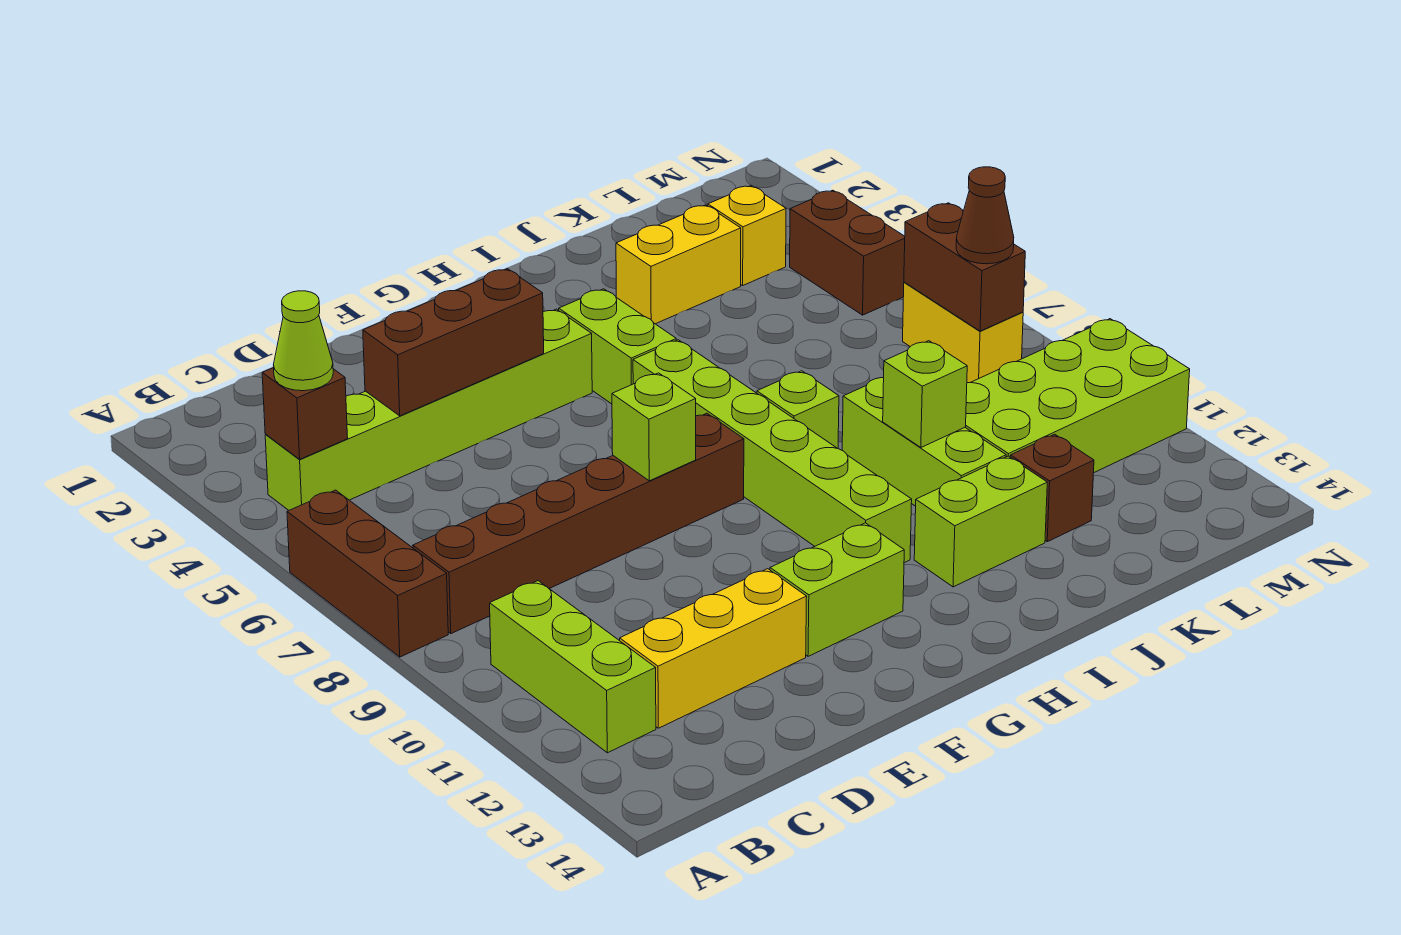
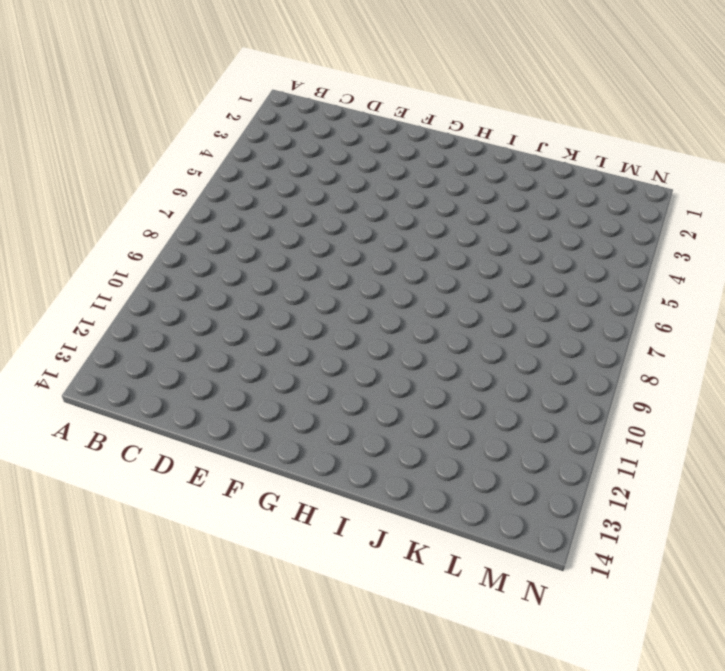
none -> brown 1x3 brick [287,490,448,657]
none -> lime 1x6 brick [265,309,592,510]
none -> brown 1x6 brick [413,413,744,634]

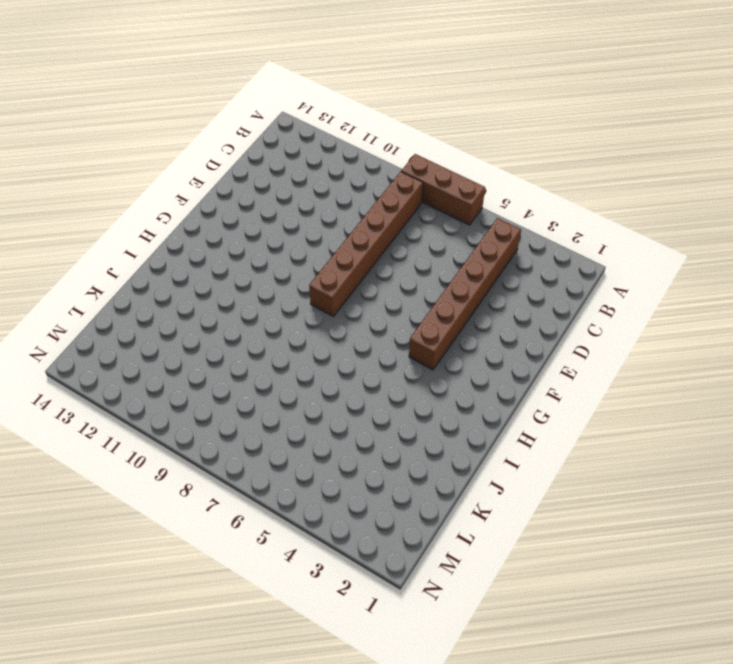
brown 1x6 brick [409,218,521,370] -> lime 1x6 brick [265,309,592,510]
none -> lime 1x3 brick [490,581,656,753]
none -> yellow 1x3 brick [620,569,807,728]
none -> lime 1x2 brick [770,523,904,656]

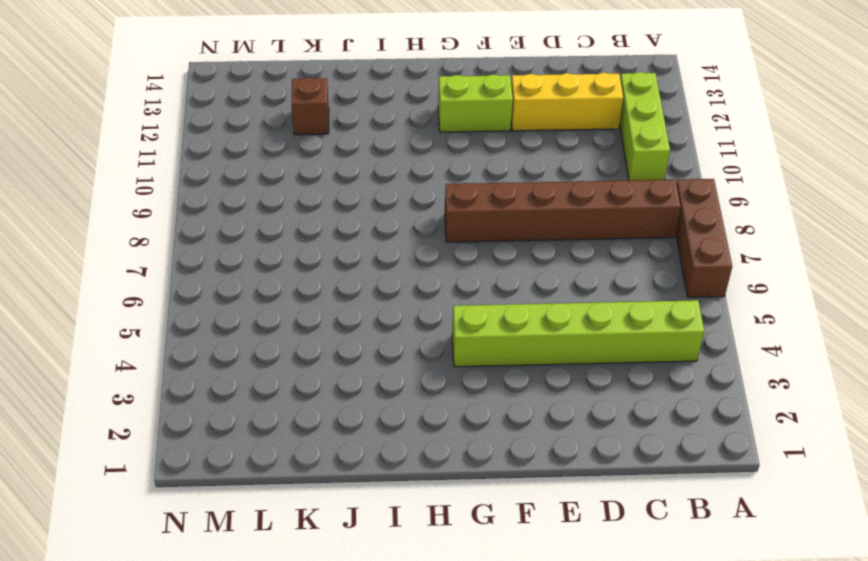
none -> lime 1x2 brick [559,289,676,404]
none -> lime 1x6 brick [633,340,912,563]
none -> lime 1x1 brick [757,371,839,449]

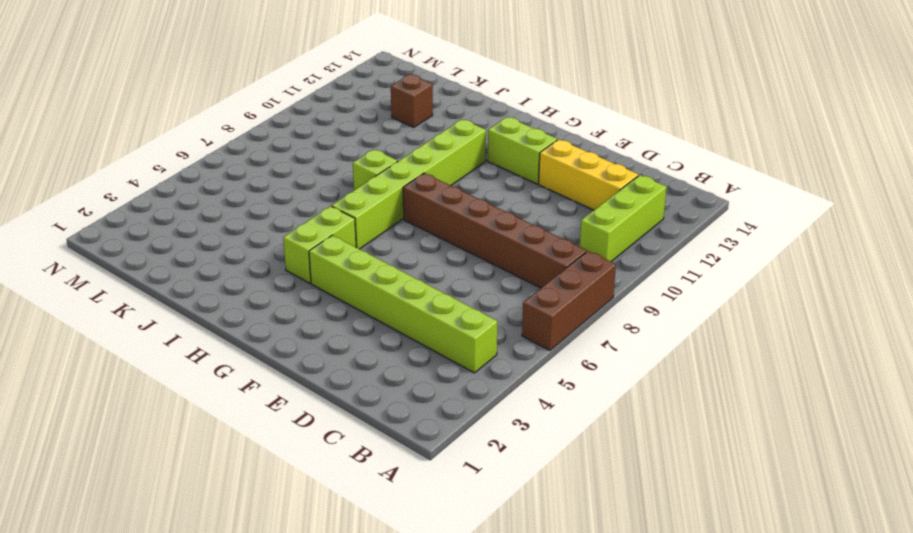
none -> lime 1x2 brick [914,456,1047,587]
none -> yellow 1x2 brick [616,205,741,324]
none -> lime 1x3 brick [842,378,1006,506]

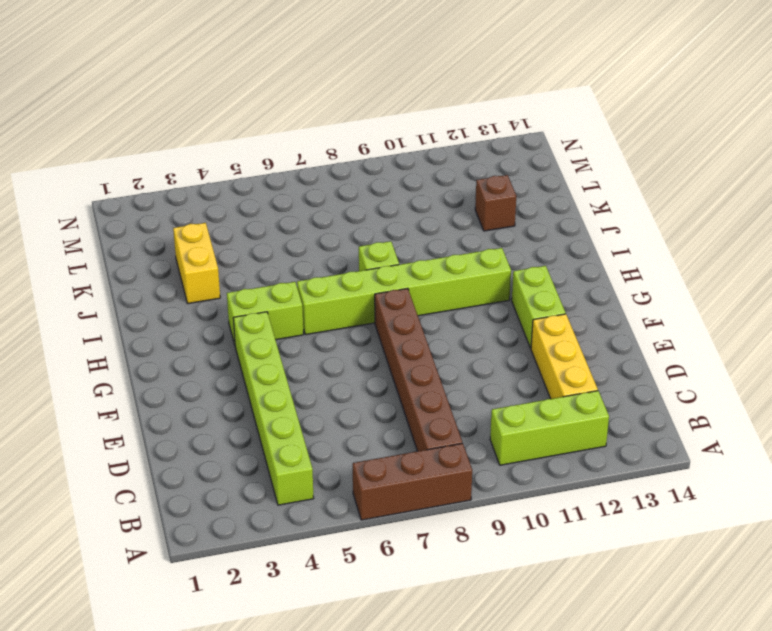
none -> lime 1x2 brick [914,456,1047,587]
none -> lime 1x3 brick [842,378,1006,506]
none -> lime 2x4 brick [965,319,1190,472]

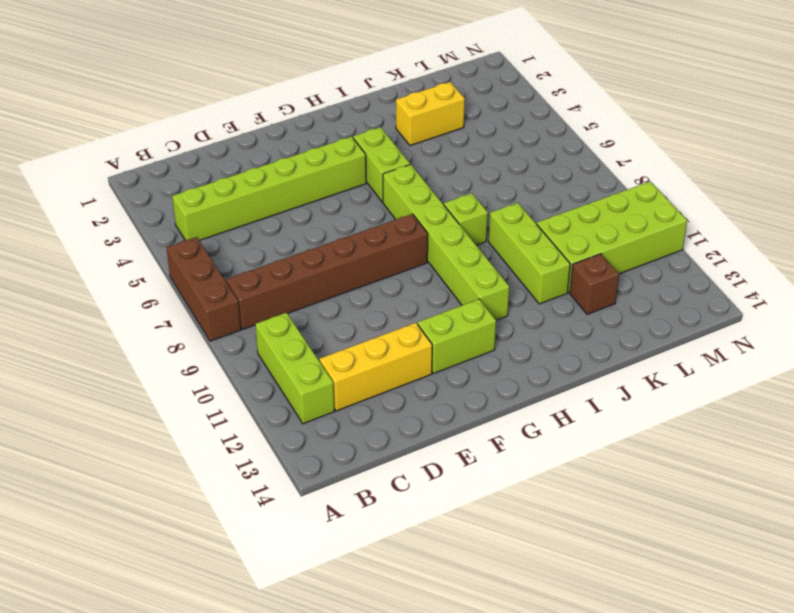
none -> lime 1x2 brick [914,456,1047,587]
none -> yellow 1x1 brick [708,186,786,285]
none -> brown 1x2 brick [790,190,905,315]

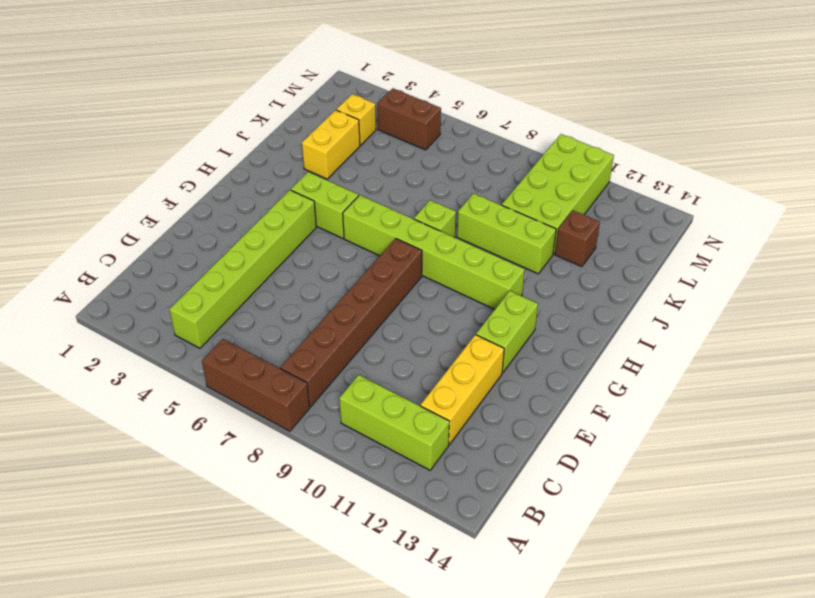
none -> lime 1x2 brick [914,456,1047,587]
none -> yellow 1x2 brick [903,282,1023,383]
none -> brown 1x1 brick [262,368,348,459]

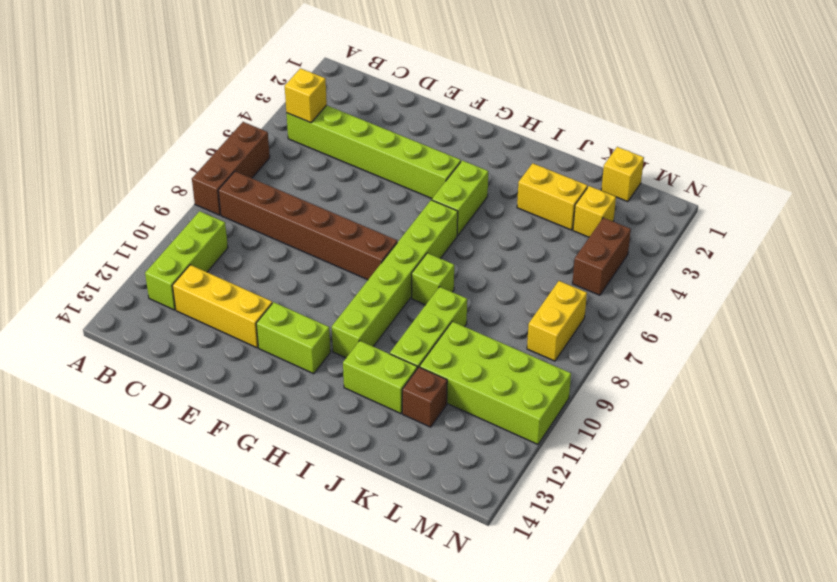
yellow 1x1 brick [285,68,327,123] -> brown 1x1 brick [262,368,348,459]
yellow 1x1 brick [601,147,644,202] -> none
none -> brown 1x3 brick [363,269,544,416]
none -> lime 1x1 brick [612,373,696,481]
none -> lime 1x1 brick [883,341,967,447]

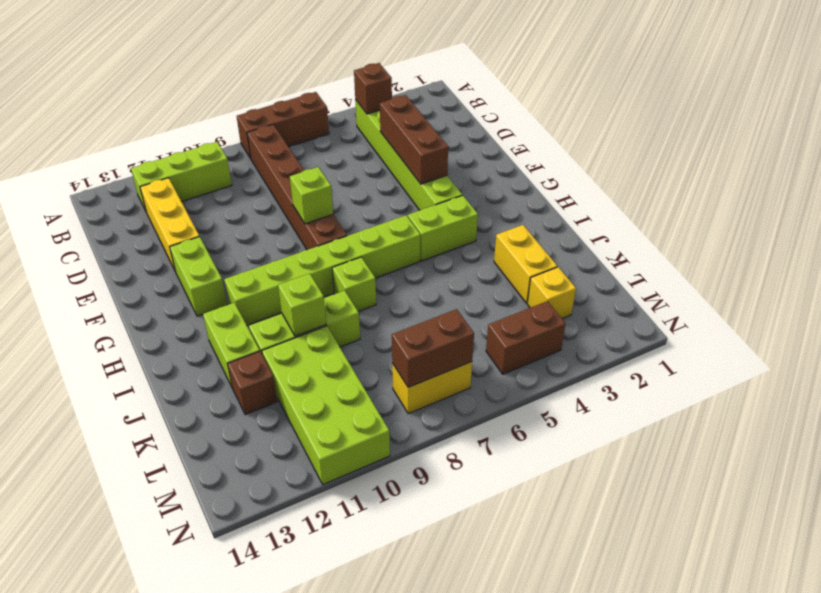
none -> lime 1x1 cone [274,291,333,391]
none -> brown 1x1 cone [956,167,1014,264]

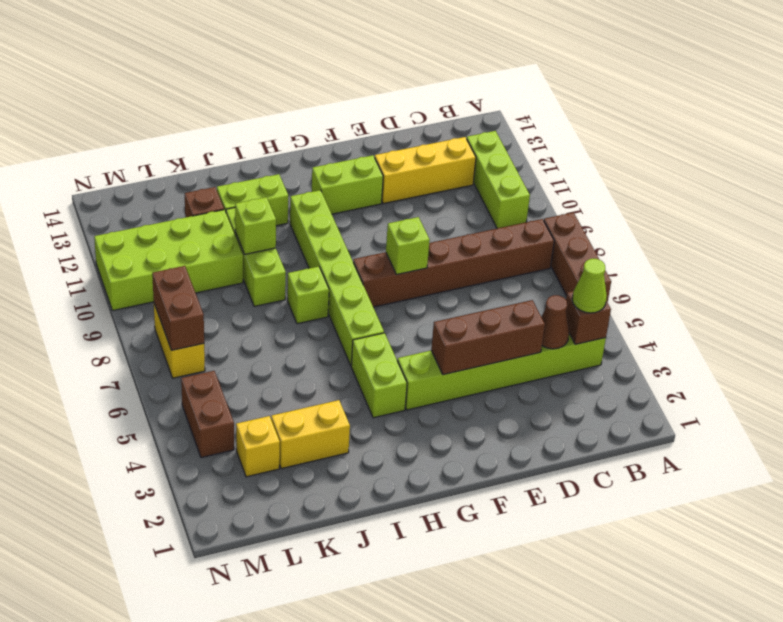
brown 1x1 cone [542,295,569,349] -> brown 1x1 cone moved to [956,167,1014,264]

